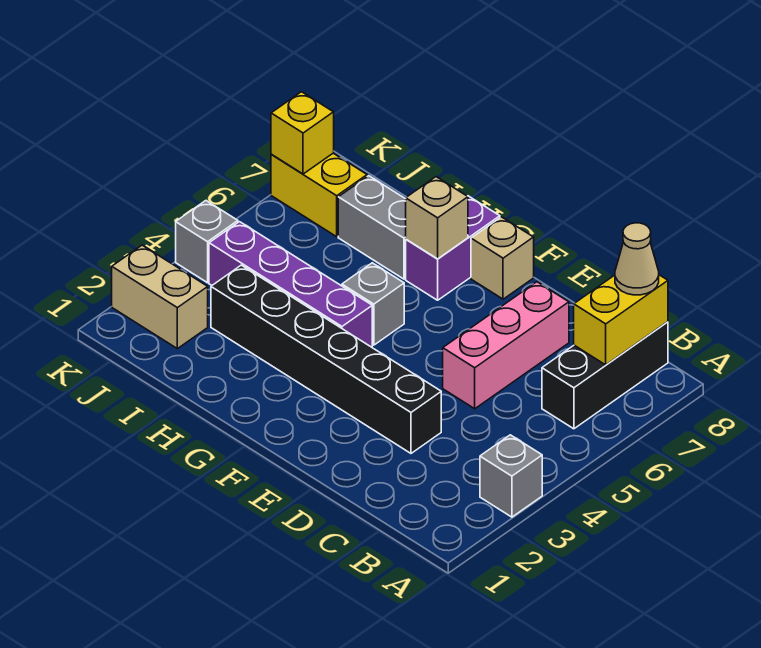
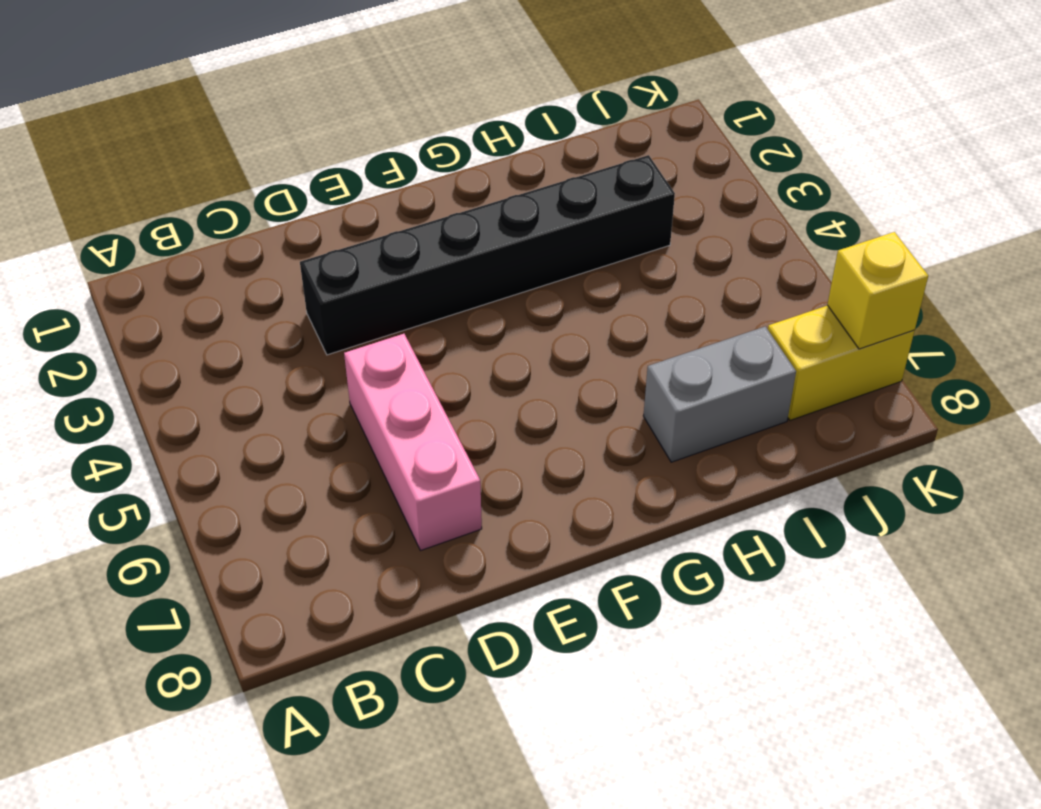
none -> grey 1x1 brick [480,435,542,517]
none -> black 1x3 brick [542,322,668,429]
none -> tan 1x1 brick [471,217,534,299]

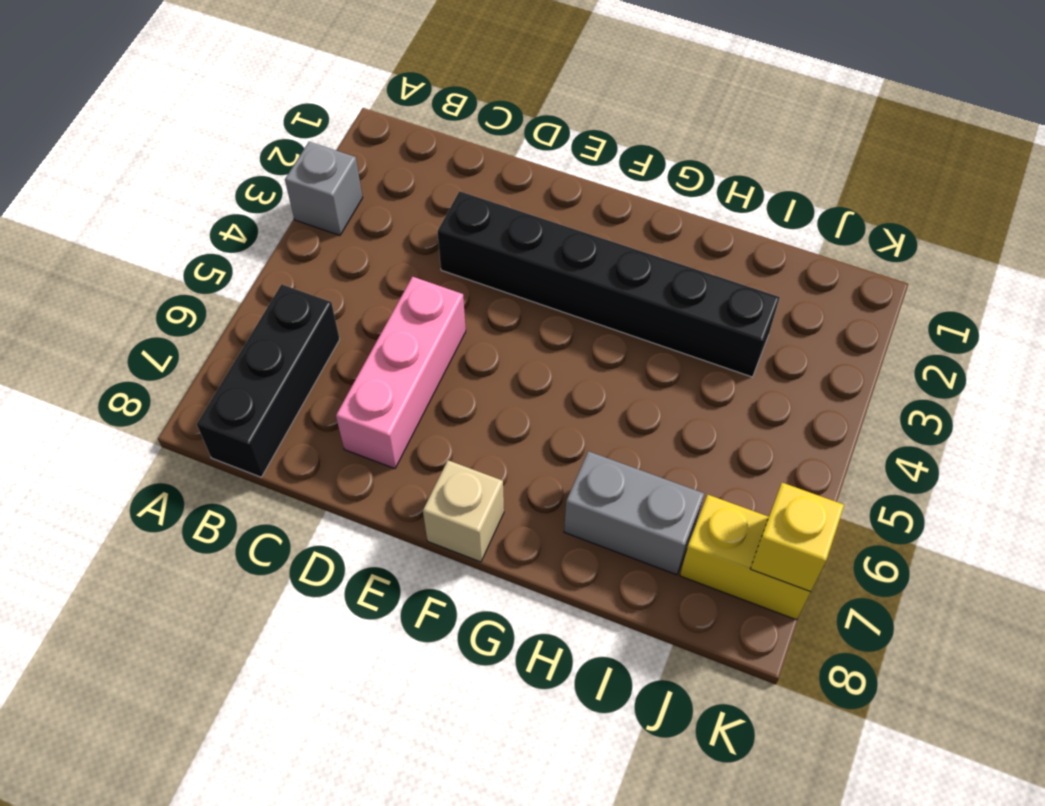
none -> purple 1x4 brick [209,222,372,347]
none -> grey 1x1 brick [342,263,404,345]
none -> purple 1x2 brick [406,196,500,300]

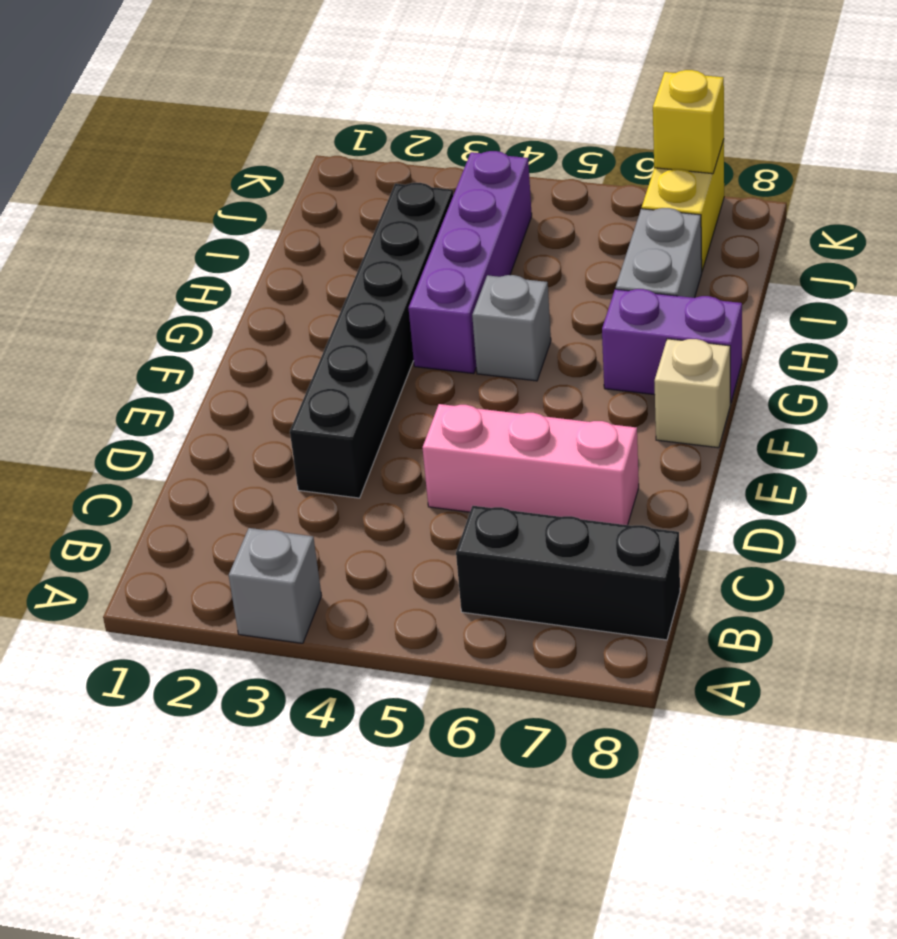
none -> tan 1x2 brick [112,245,208,349]
none -> grey 1x1 brick [176,201,238,283]
none -> yellow 1x2 brick [574,275,668,365]

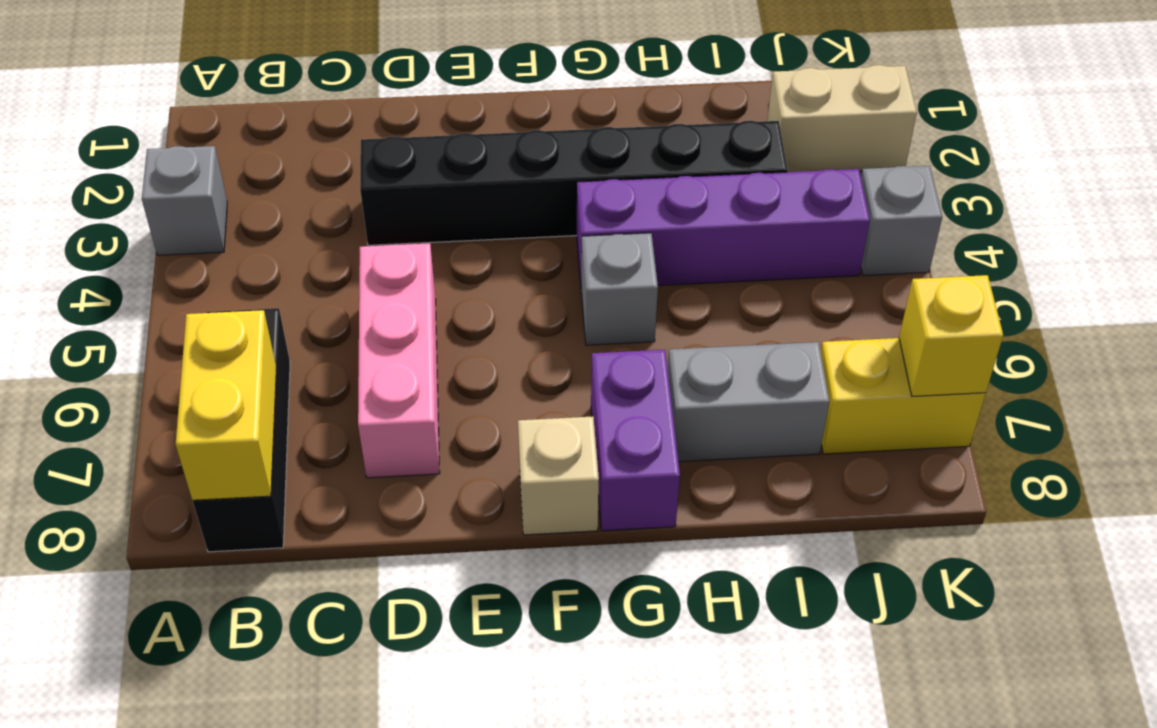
none -> tan 1x1 brick [406,177,468,259]
none -> tan 1x1 cone [615,223,659,295]

